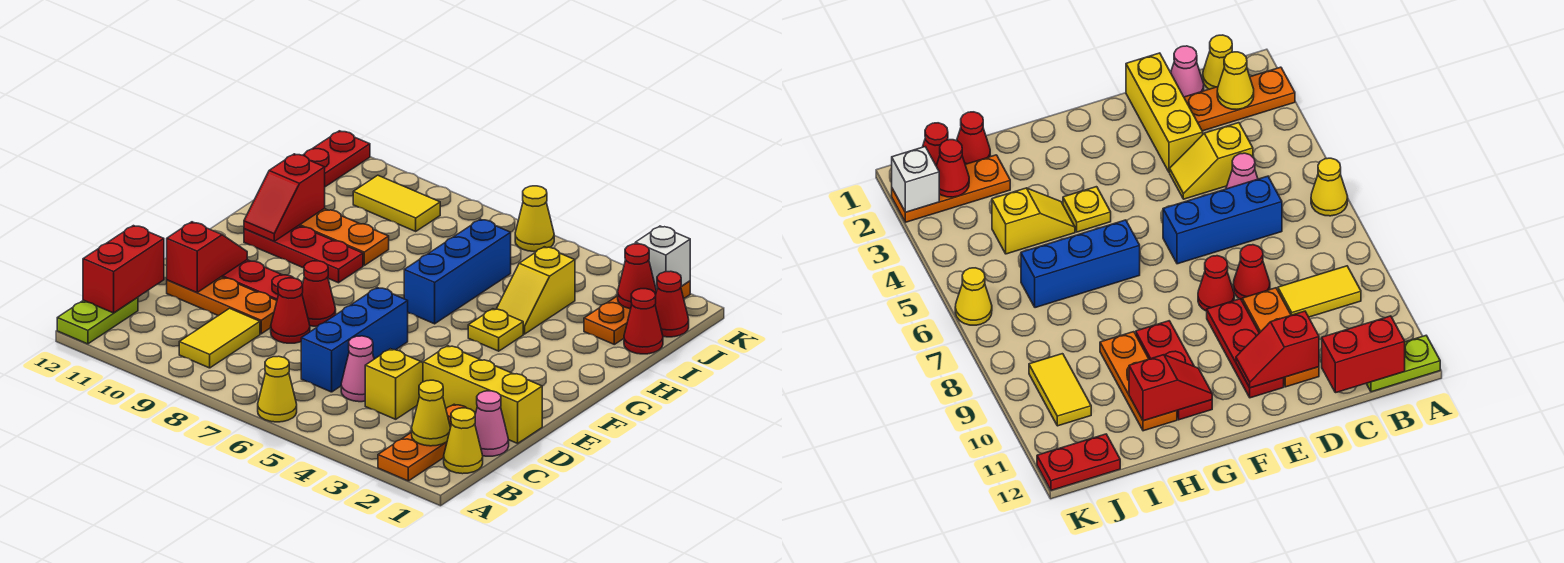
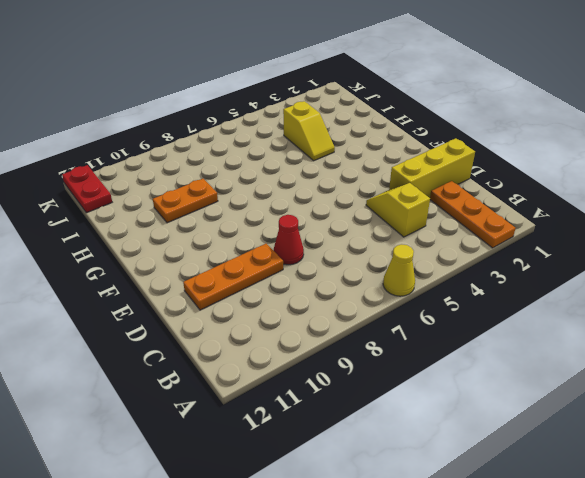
orange 1x2 plate [153,179,218,223] -> orange 1x3 plate [299,209,389,265]
none -> lime 1x2 plate [57,297,138,344]
none -> yellow 1x1 cone [444,408,483,474]
none -> yellow 1x2 tile [179,308,260,368]
none -> pink 1x1 cone [475,391,509,456]

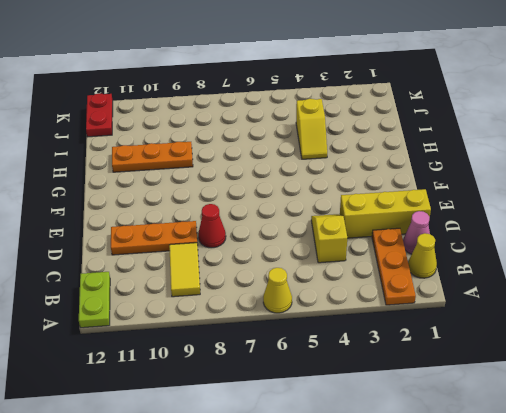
none -> pink 1x1 cone [341,336,374,402]
none -> blue 1x3 brick [301,288,408,392]
none -> red 1x1 cone [302,261,336,326]
none -> red 1x3 plate [222,260,303,300]

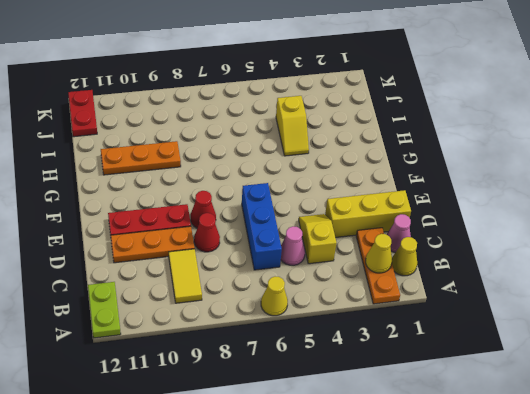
none -> yellow 1x1 plate [468,309,523,351]
none -> blue 1x3 brick [404,219,511,324]
none -> red 1x3 plate [244,226,363,283]
none -> red 1x1 cone [624,289,663,354]

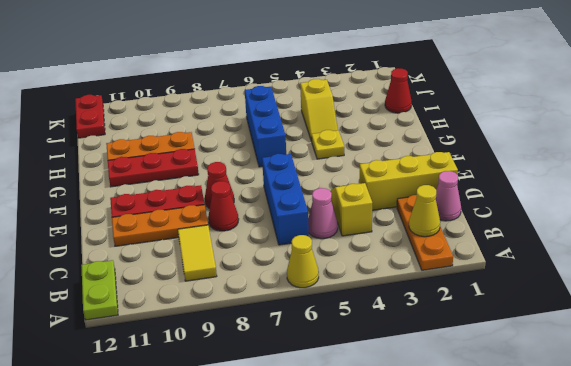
none -> yellow 1x1 cone [444,408,483,474]
none -> orange 1x3 plate [584,281,690,344]
none -> red 1x1 cone [655,271,689,337]
none -> yellow 1x2 tile [353,175,440,231]

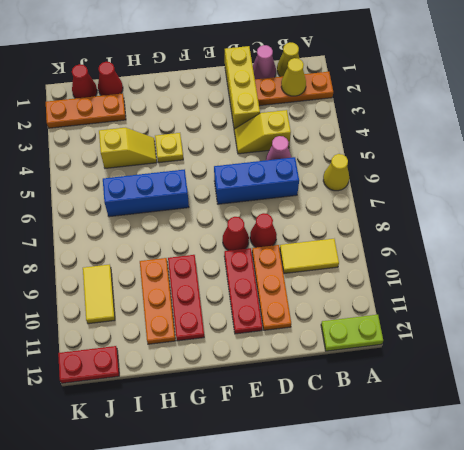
none -> yellow 1x1 cone [515,186,554,251]
none -> red 1x2 brick [83,226,164,313]
none -> red 1x2 slope [167,222,247,292]
none -> red 1x2 slope [244,154,325,241]

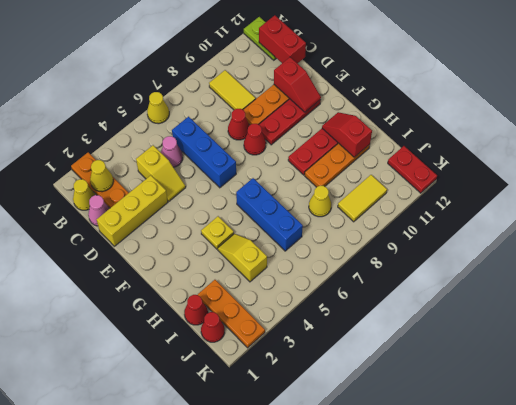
yellow 1x1 cone [309,186,331,217] -> yellow 1x1 cone moved to [515,186,554,251]
none -> red 1x1 cone [618,244,657,309]
none -> white 1x1 brick [635,226,690,291]

